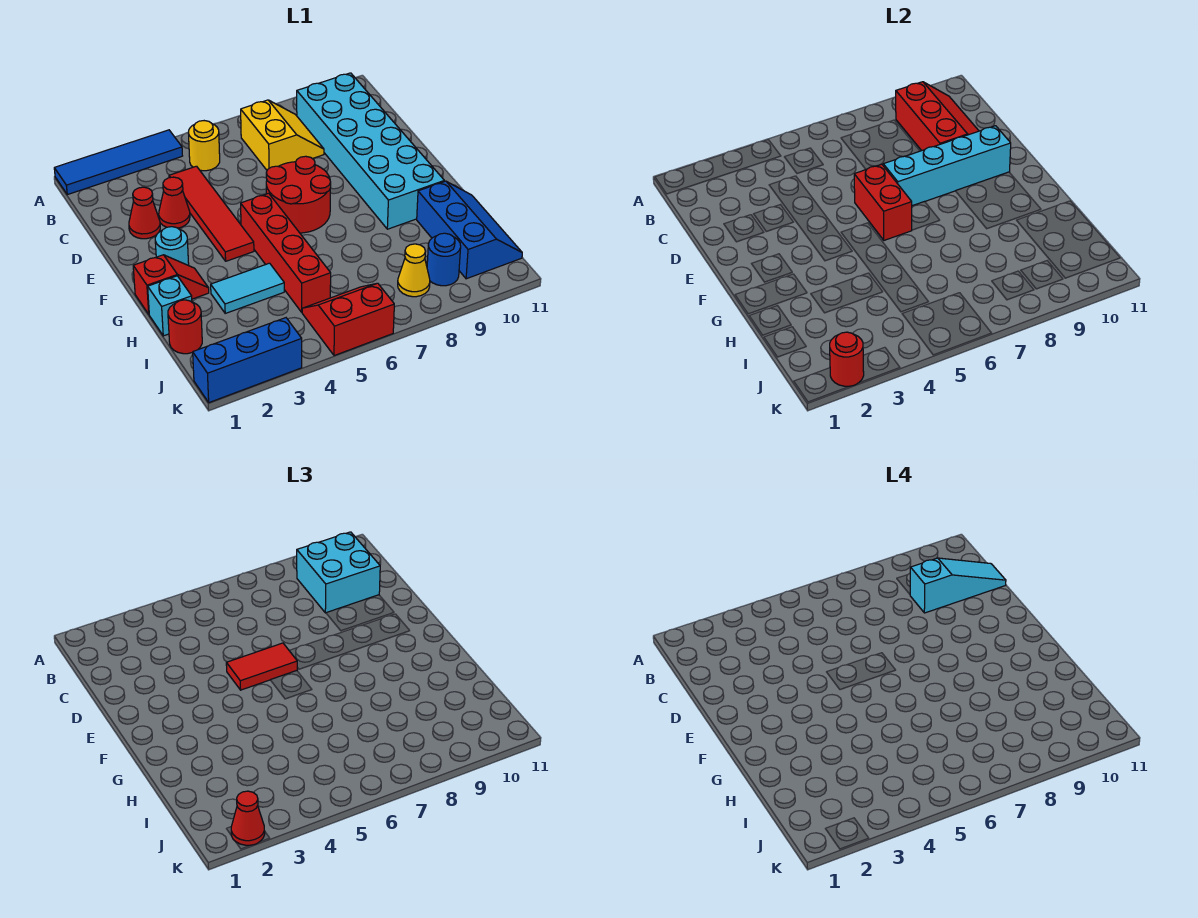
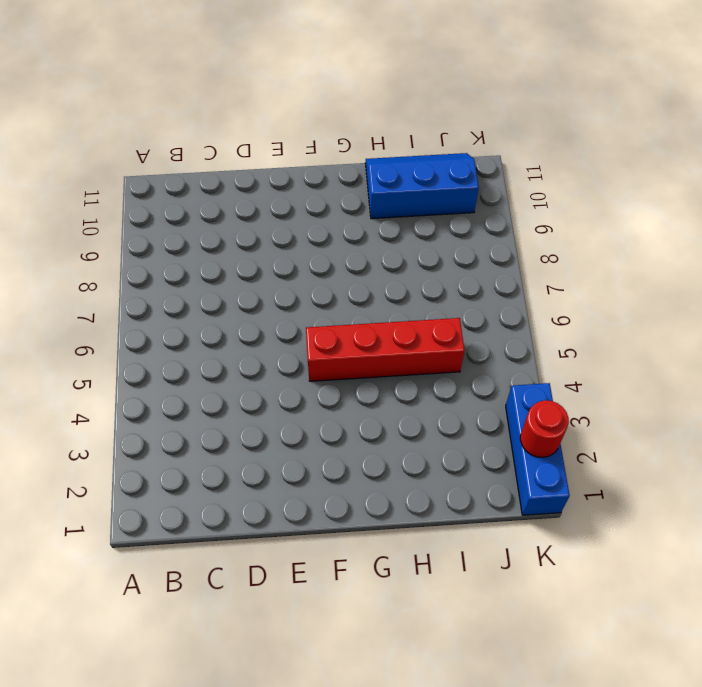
none -> blue 1x4 tile [54,130,182,195]
none -> yellow 1x1 round brick [188,121,220,171]
none -> yellow 2x2 slope [241,100,324,170]

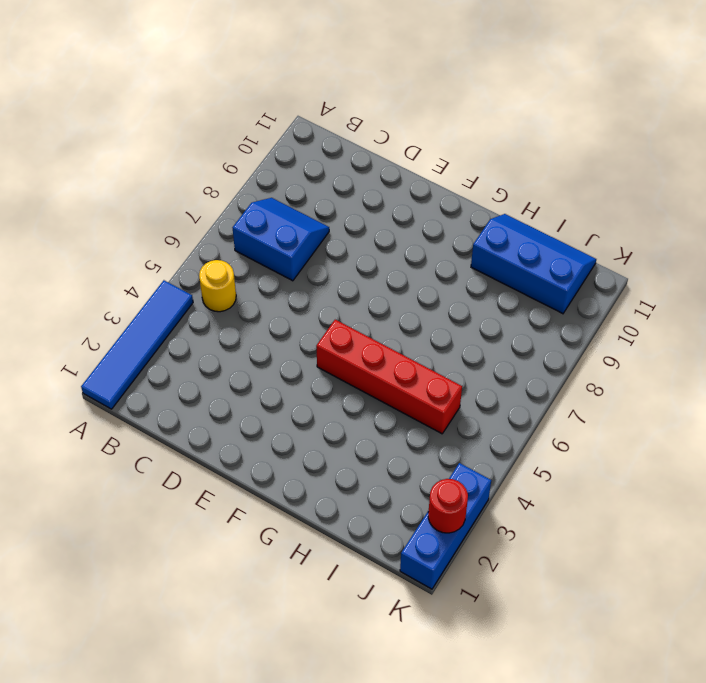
blue 2x2 slope [233,198,329,281] -> yellow 2x2 slope [241,100,324,170]
none -> cyan 2x6 brick [297,73,444,229]
none -> red 1x4 tile [169,166,254,261]
none -> red 1x1 cone [129,187,160,239]

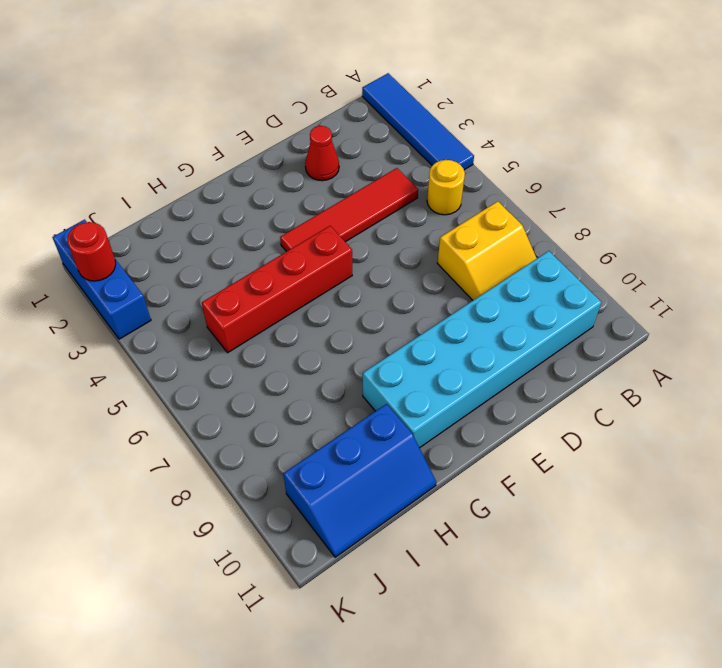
none -> red 1x1 cone [159,177,190,228]
none -> red 2x2 round brick [266,156,331,233]
none -> cyan 1x1 round brick [155,227,189,265]

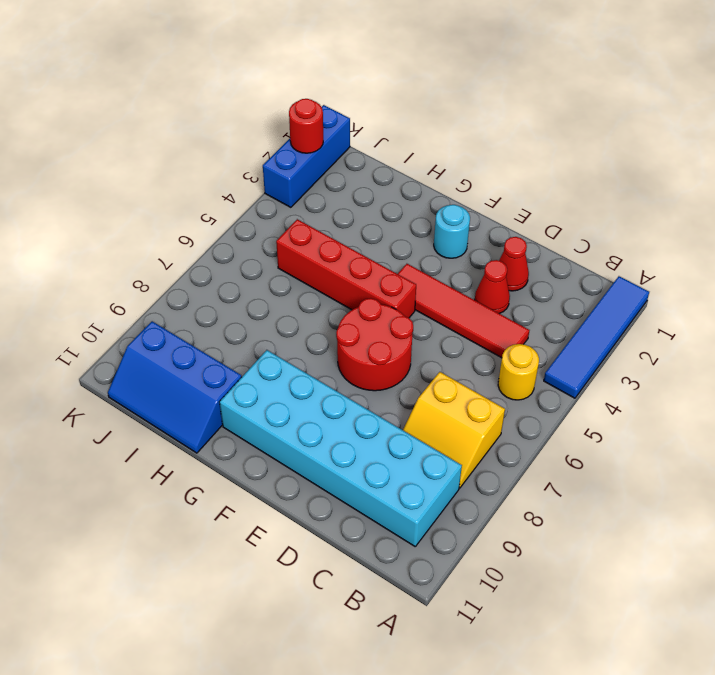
none -> red 1x2 slope [133,255,209,314]
none -> cyan 1x1 brick [148,276,192,336]
none -> cyan 1x2 tile [211,263,284,313]

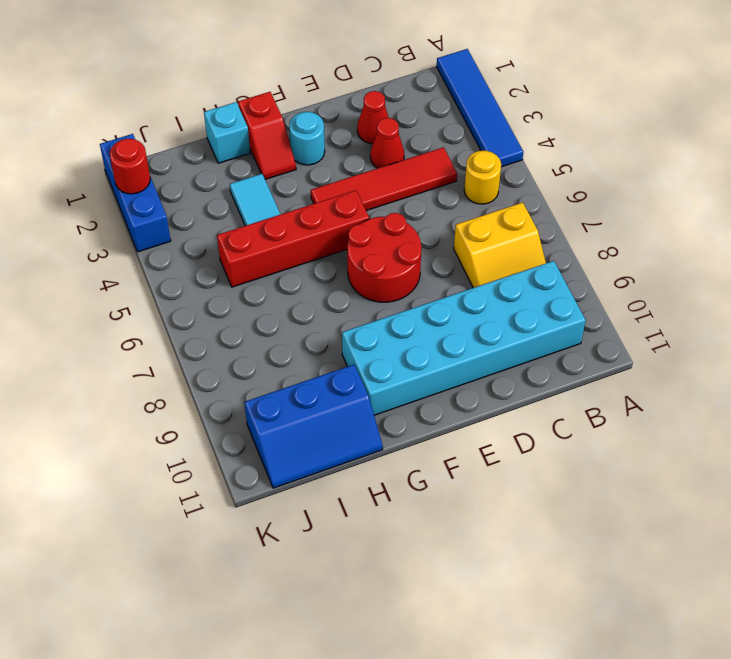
none -> red 1x1 round brick [168,300,202,354]
none -> red 2x2 slope [302,283,394,356]
none -> yellow 1x1 cone [398,244,430,297]

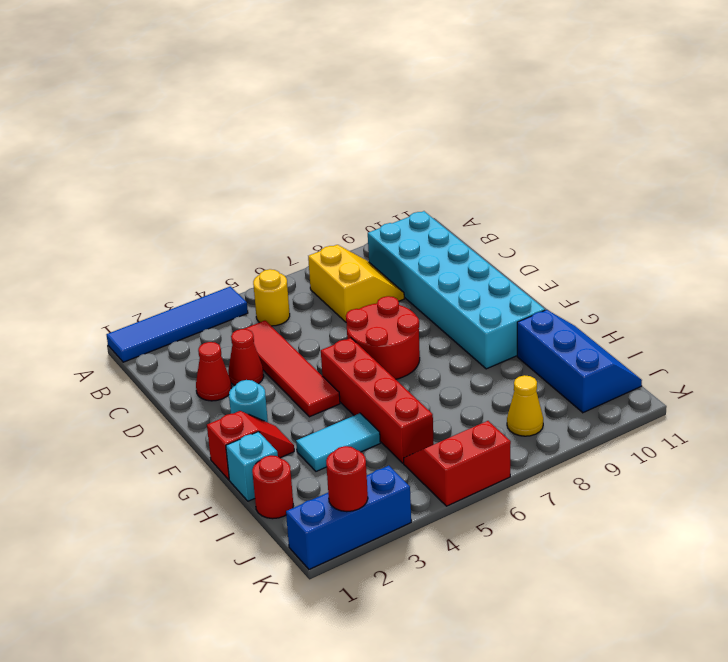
none -> blue 1x1 round brick [427,233,461,286]
none -> red 2x3 slope [896,82,979,151]
none -> red 1x2 brick [854,164,912,240]

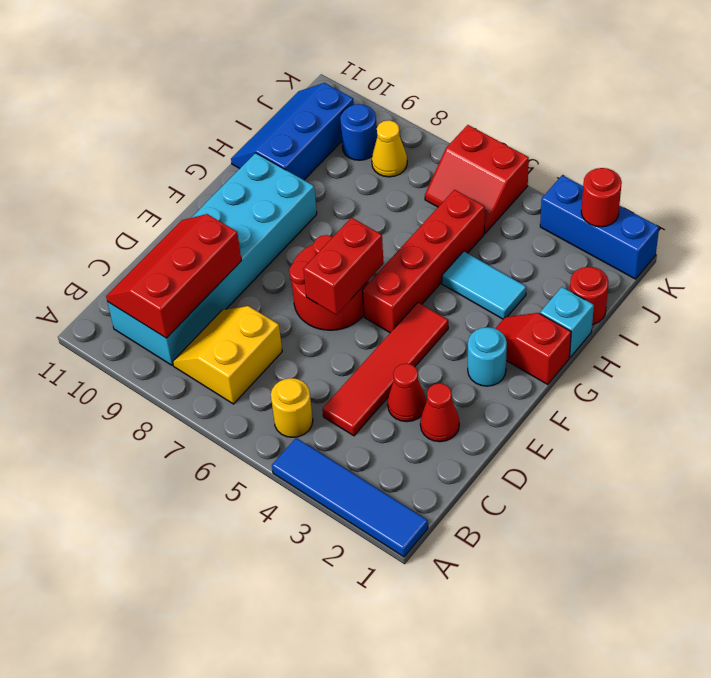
none -> cyan 1x4 brick [883,126,1011,206]
none -> cyan 2x2 brick [297,532,380,613]
none -> red 1x2 tile [226,643,297,690]

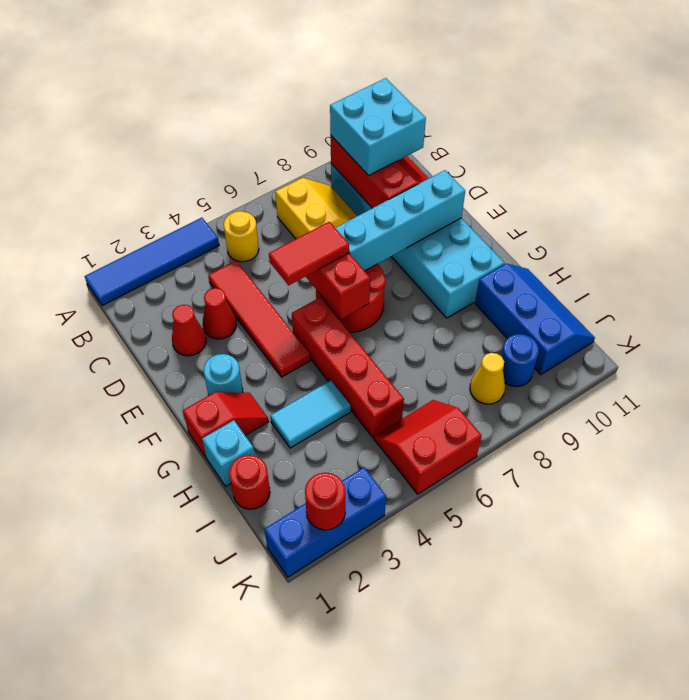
none -> red 1x1 cone [231,791,265,845]
none -> cyan 1x3 slope [910,558,1006,613]

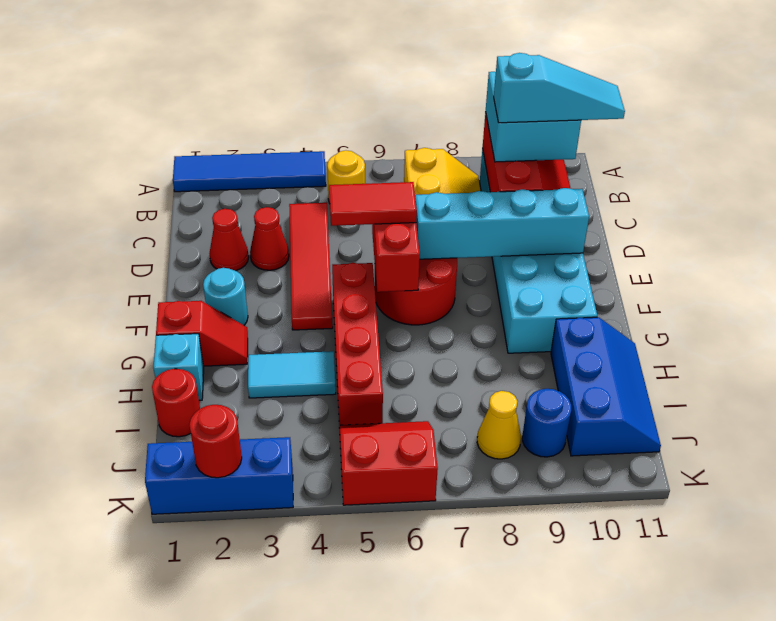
none -> red 1x1 cone [231,791,265,845]

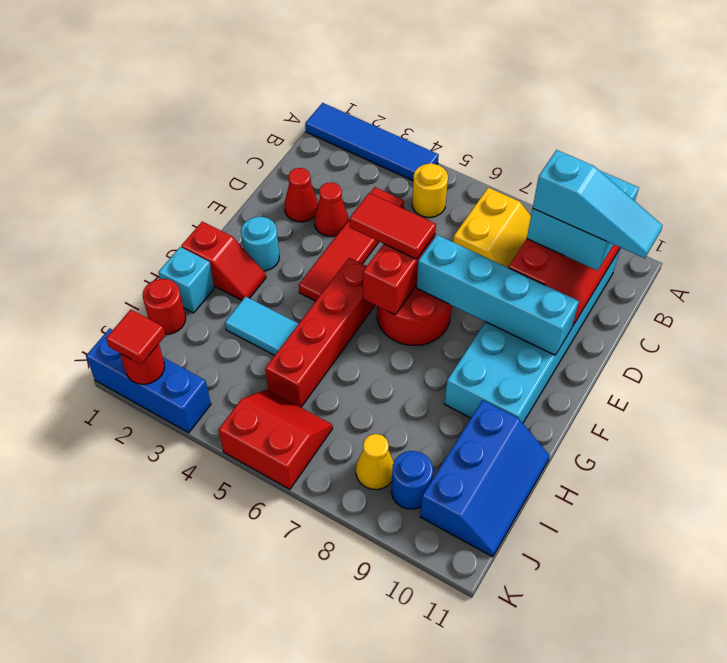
red 1x1 tile [106,310,165,364] -> red 1x1 cone [231,791,265,845]

